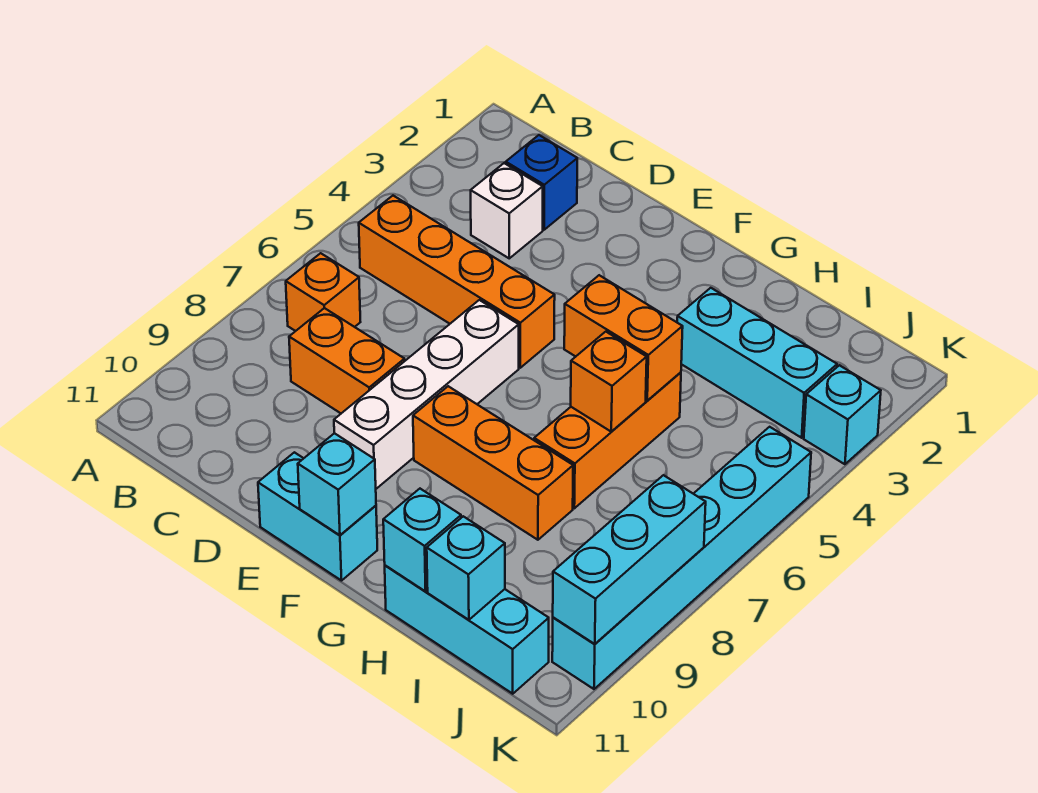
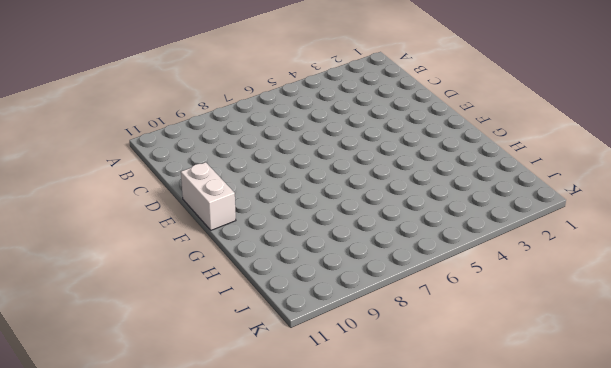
white 1x2 brick [181,162,236,230] -> cyan 1x2 brick [258,452,377,581]
none -> orange 1x4 brick [359,196,555,368]
none -> orange 1x1 brick [286,253,360,331]
none -> blue 1x1 brick [506,135,577,230]

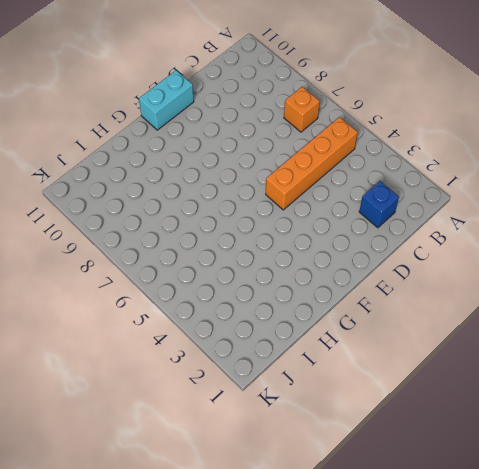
none -> white 1x1 brick [471,163,543,258]
none -> orange 1x2 brick [289,308,405,413]
none -> white 1x4 brick [334,300,519,489]

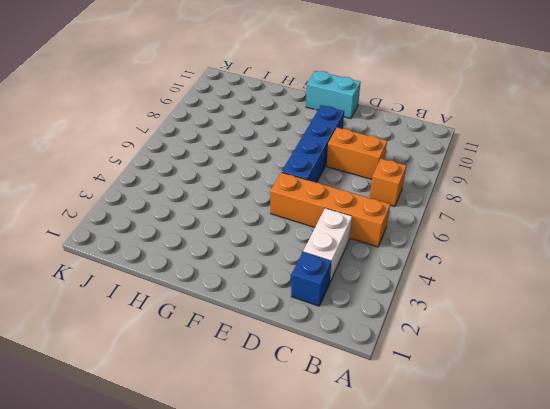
white 1x2 brick [303,208,352,282] -> white 1x1 brick [471,163,543,258]
blue 1x4 brick [282,105,344,183] -> white 1x4 brick [334,300,519,489]
none -> orange 1x3 brick [413,386,573,540]
none -> cyan 1x3 brick [677,288,837,438]
none -> orange 1x3 brick [534,372,681,508]

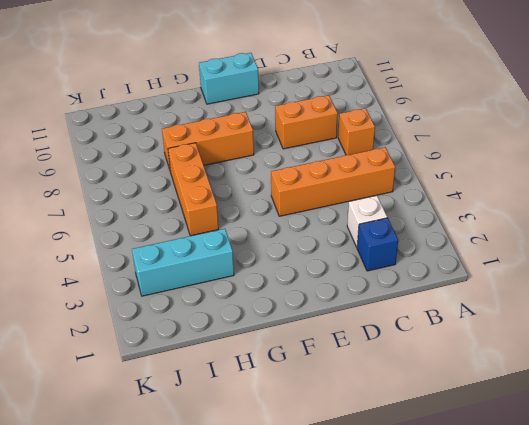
none -> white 1x4 brick [334,300,519,489]
none -> cyan 1x3 brick [385,565,549,694]
none -> cyan 1x1 brick [804,365,881,464]

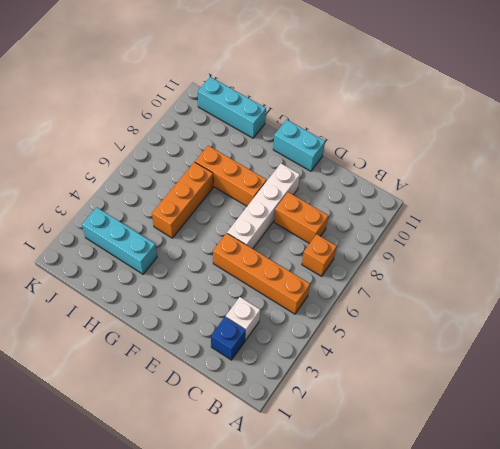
none -> cyan 1x1 brick [804,365,881,464]
none -> cyan 1x6 brick [552,427,811,689]
none -> cyan 1x1 brick [298,433,376,535]

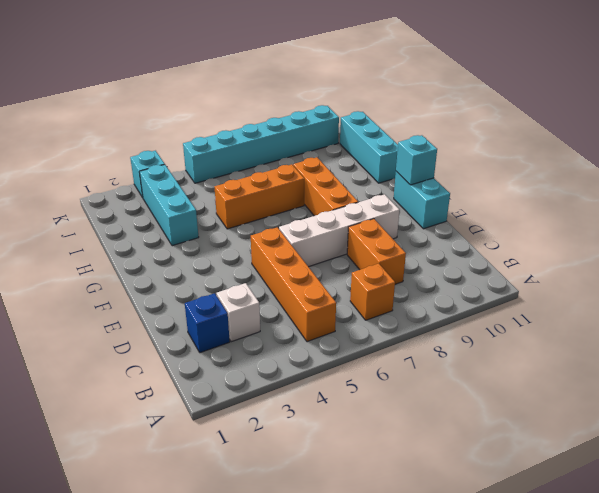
none -> orange 1x2 brick [564,275,683,401]
none -> orange 1x1 brick [571,332,647,431]
none -> cyan 1x1 brick [383,489,461,591]

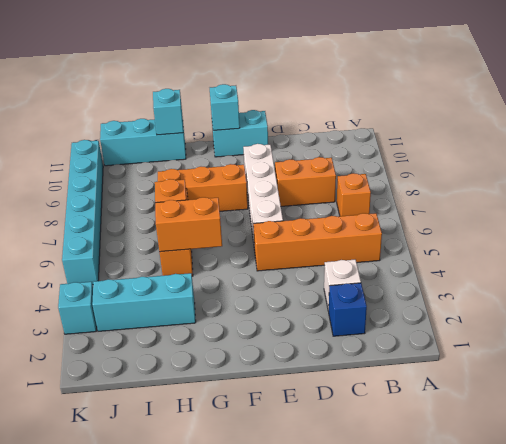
none -> cyan 1x1 brick [427,516,505,620]
none -> cyan 1x3 brick [553,475,706,644]

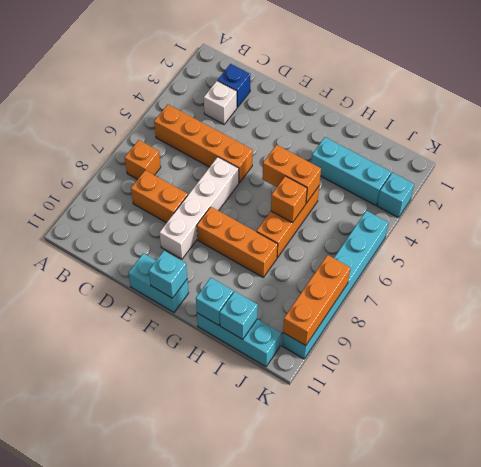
orange 1x3 brick [283,255,350,346] -> cyan 1x3 brick [553,475,706,644]

